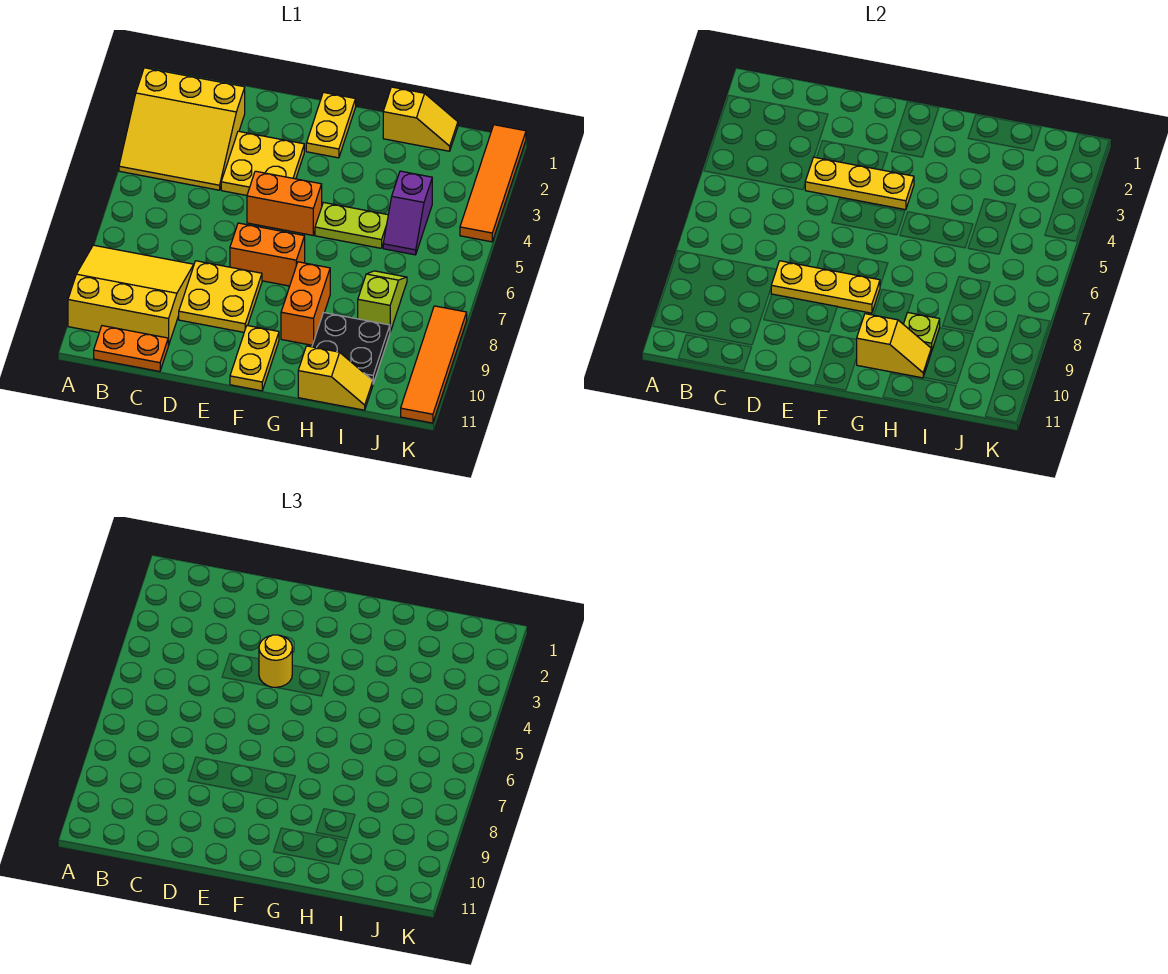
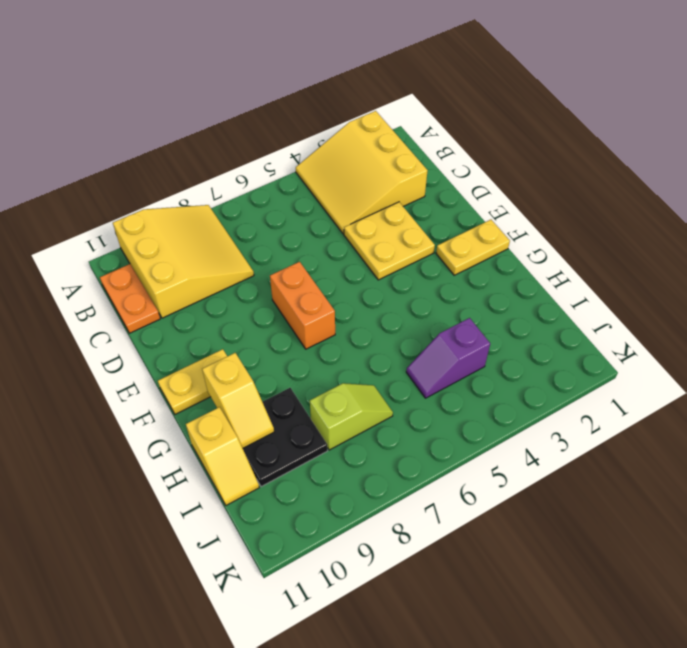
none -> yellow 2x2 plate [179,261,262,332]
none -> orange 1x2 brick [247,171,322,235]
none -> lime 1x2 plate [315,202,388,248]

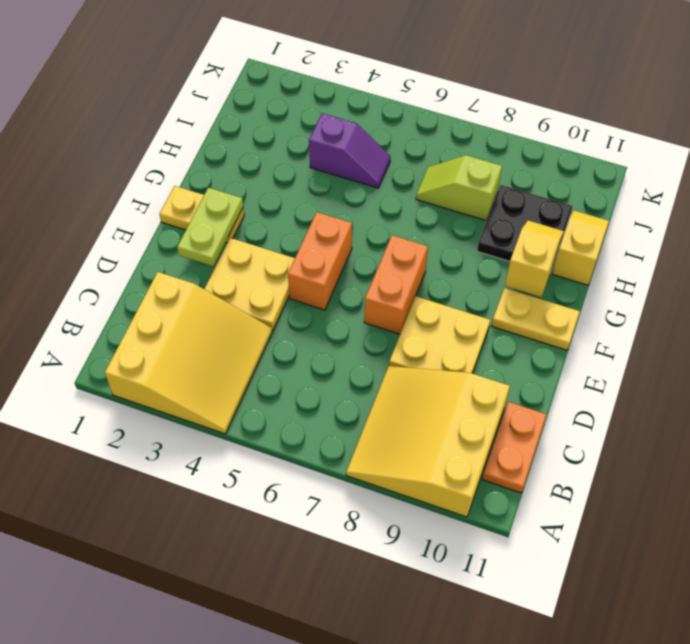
lime 1x2 plate [177,188,243,266] -> lime 1x2 plate moved to [315,202,388,248]
none -> orange 1x2 brick [281,262,330,345]
none -> yellow 1x2 slope [383,87,458,151]
none -> orange 1x4 tile [460,125,526,242]

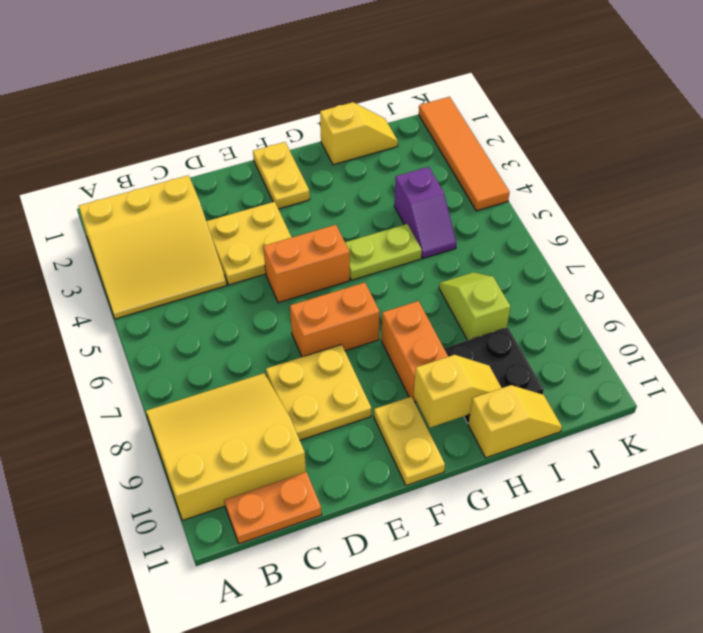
none -> orange 1x4 tile [401,306,467,423]
none -> yellow 1x3 plate [805,157,914,210]
none -> yellow 1x3 plate [771,261,880,313]

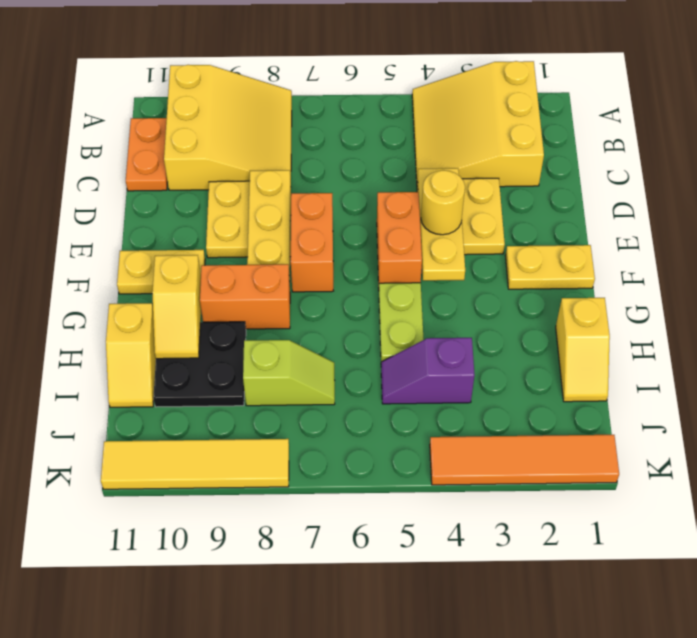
yellow 1x4 tile [101,439,289,489] -> orange 1x4 tile [401,306,467,423]
none -> lime 1x1 plate [903,312,940,351]

